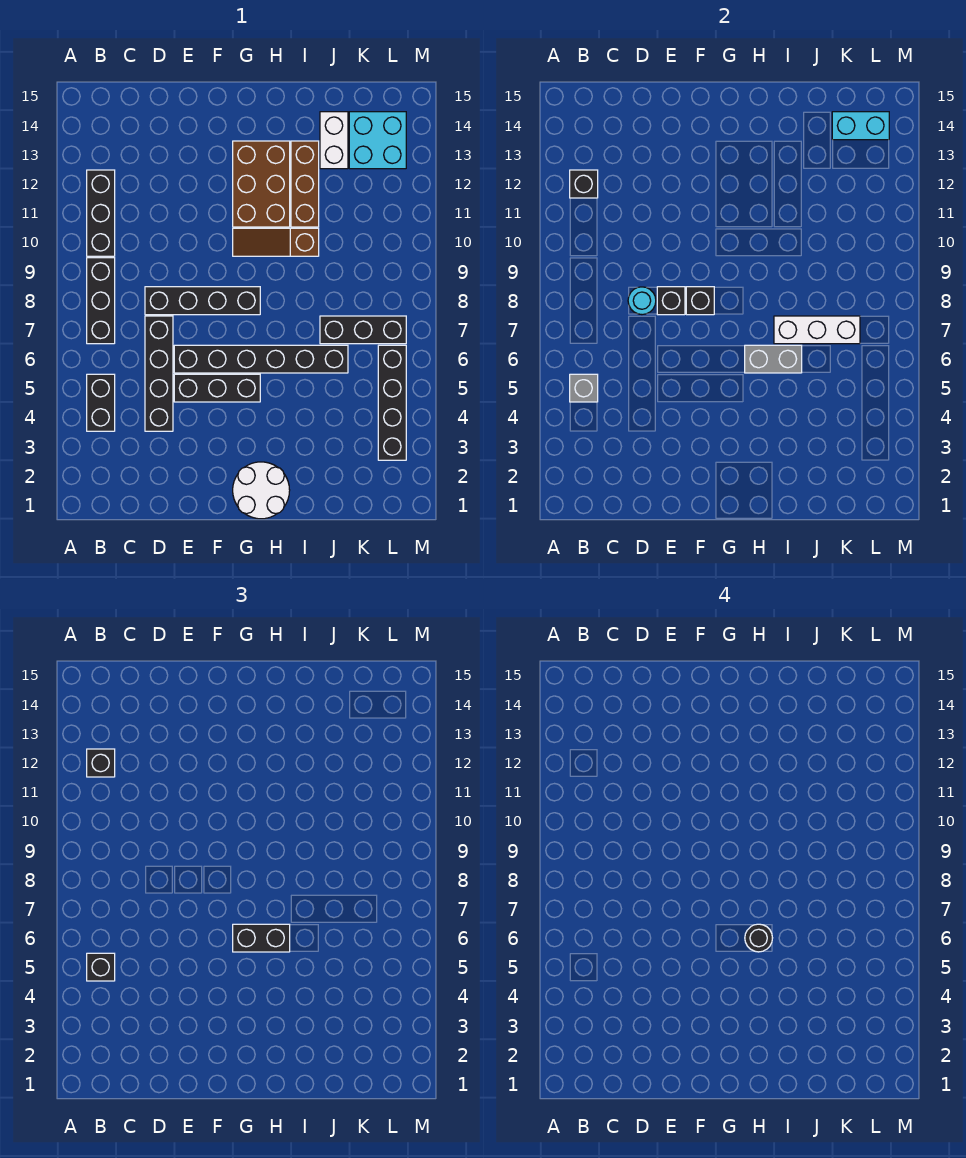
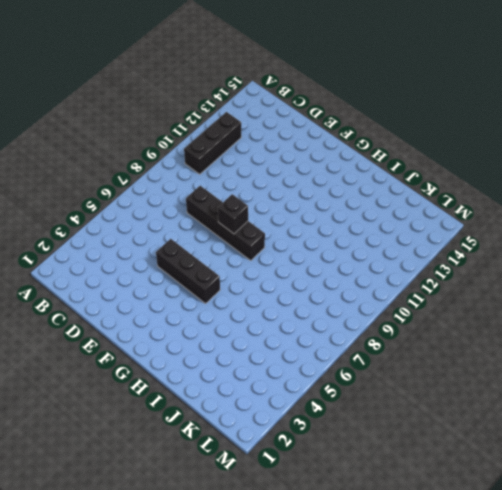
none -> black 1x2 brick [87,374,115,431]
none -> black 1x3 brick [87,258,115,344]
none -> black 1x4 brick [145,316,173,431]

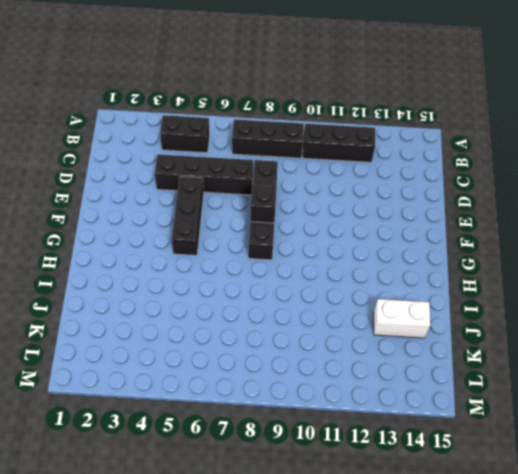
none -> black 1x6 brick [174,345,348,373]
none -> white 2x2 round brick [233,462,290,519]
none -> brown 1x3 slope [233,228,319,256]

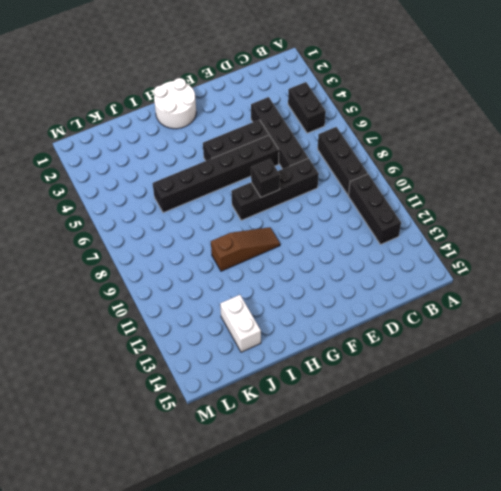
none -> brown 2x3 brick [233,141,290,227]
none -> brown 1x3 brick [291,141,319,227]
none -> black 1x3 brick [320,316,406,344]

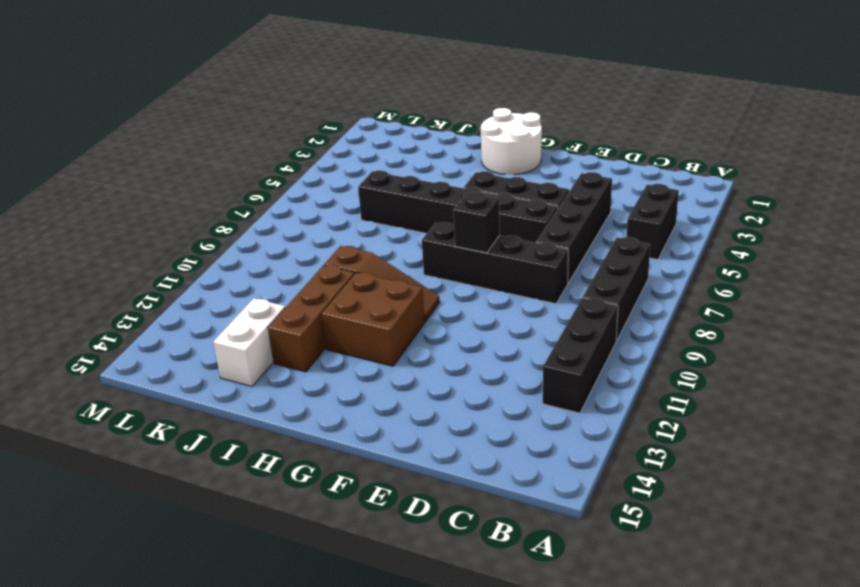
brown 2x2 brick [322,272,425,366] -> brown 2x3 brick [233,141,290,227]
none -> black 1x3 brick [320,316,406,344]
none -> cyan 2x2 brick [349,112,406,169]
none -> black 1x4 brick [378,345,406,460]

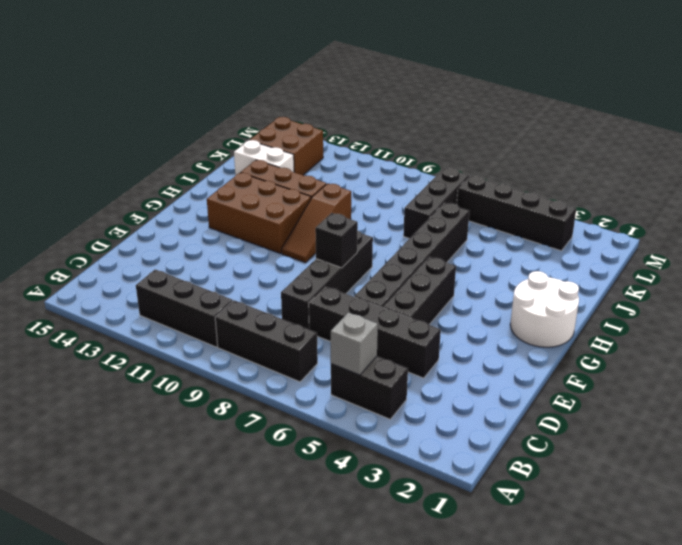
brown 2x2 brick [250,117,323,175] -> cyan 2x2 brick [349,112,406,169]
none -> black 1x1 brick [570,170,598,198]
none -> cyan 1x1 round brick [628,287,656,315]
none -> black 1x1 brick [657,287,685,315]

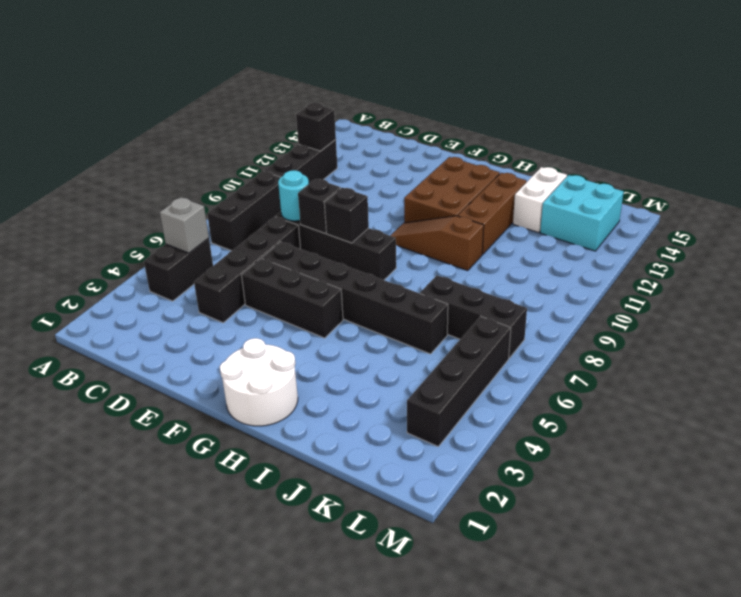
none -> grey 1x2 brick [745,345,802,373]
none -> white 1x3 brick [774,316,860,344]
none -> cyan 1x2 brick [832,112,889,140]

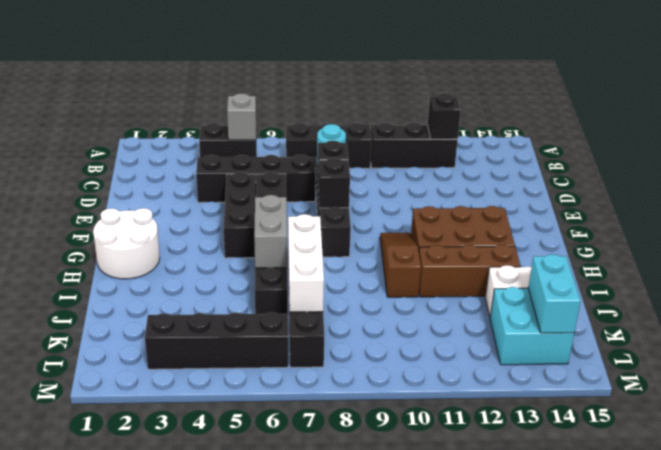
none -> black 1x1 brick [87,953,115,981]
none -> black 1x1 brick [87,749,115,777]
none -> black 1x2 brick [233,924,290,952]

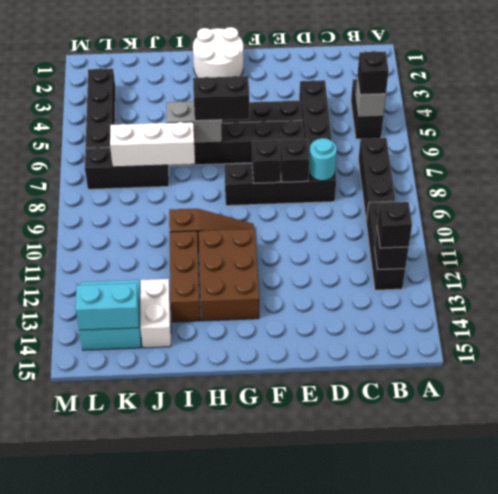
none -> black 1x1 round brick [745,924,772,952]

